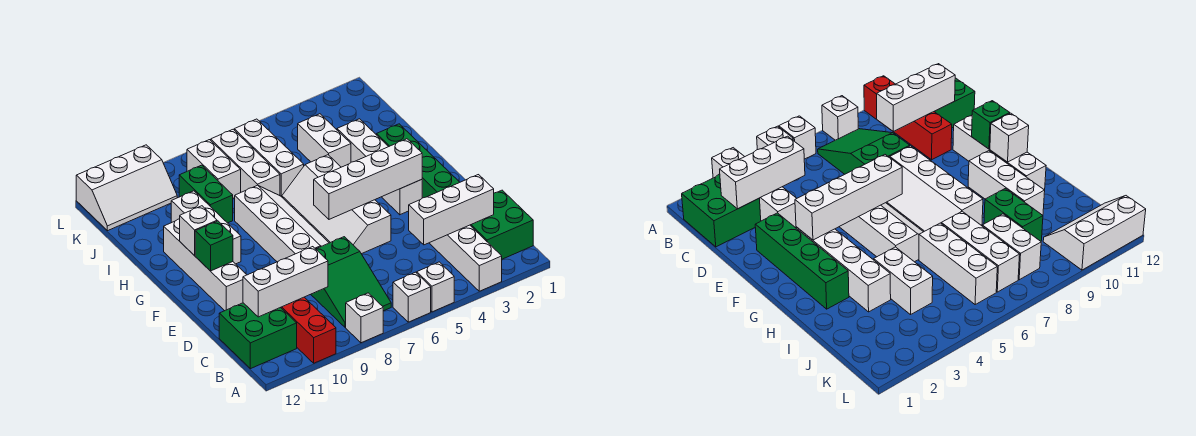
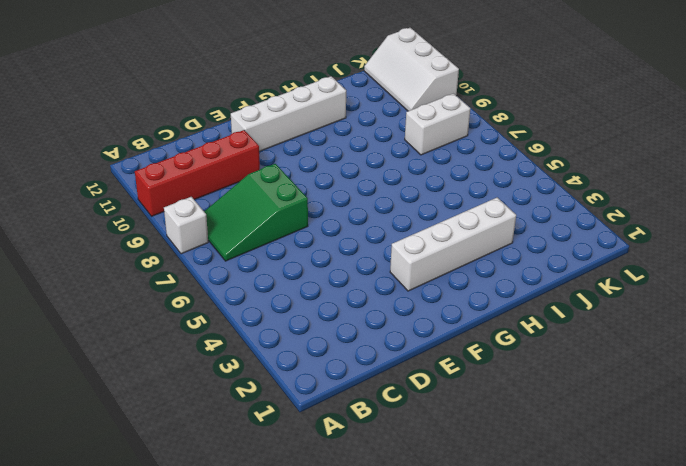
none -> white 1x4 brick [430,225,502,291]
none -> white 1x1 brick [417,262,454,312]
none -> white 1x1 brick [393,272,431,322]

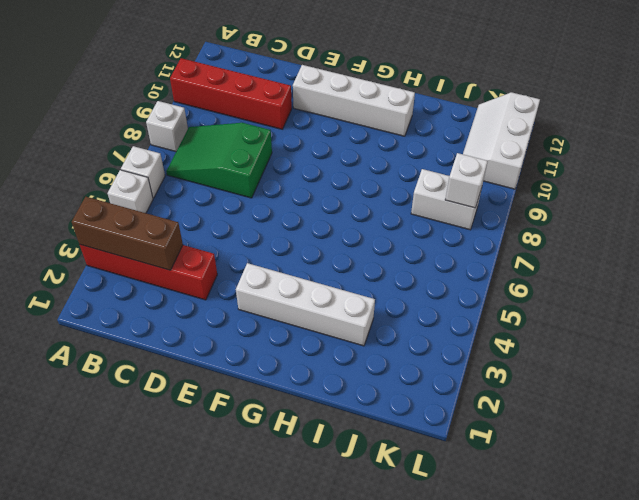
red 1x4 brick [80,245,217,300] -> white 1x4 brick [430,225,502,291]
brown 1x3 brick [72,197,183,270] -> white 1x3 brick [409,175,494,245]
white 1x1 brick [445,153,488,208] -> white 1x1 brick moved to [180,206,217,256]
none -> green 2x2 brick [470,190,533,259]
none -> green 2x2 brick [219,303,297,369]
none -> green 1x4 brick [377,124,460,198]

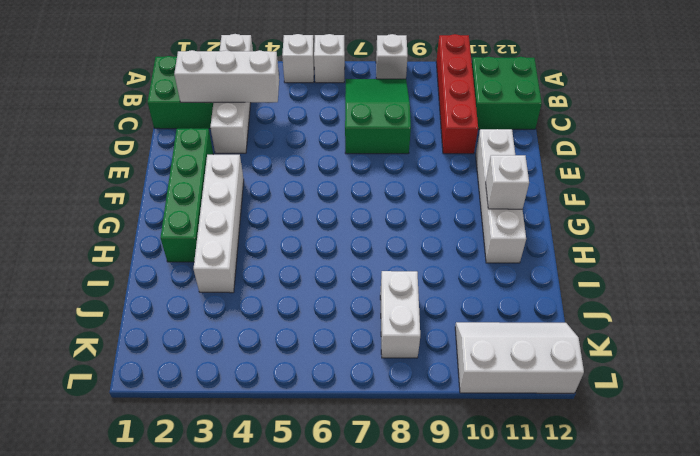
none -> white 2x4 slope [282,155,391,254]
none -> white 2x4 slope [235,185,329,262]
none -> white 1x3 brick [171,191,241,264]

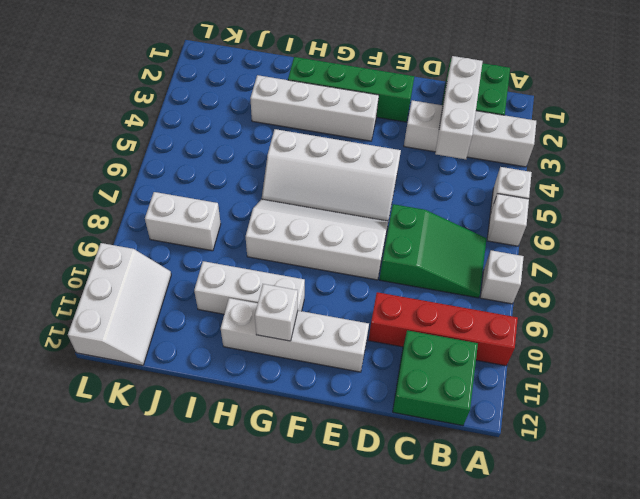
none -> white 1x2 brick [298,114,351,167]
none -> white 1x3 brick [234,119,304,197]
none -> white 1x3 brick [211,129,280,196]

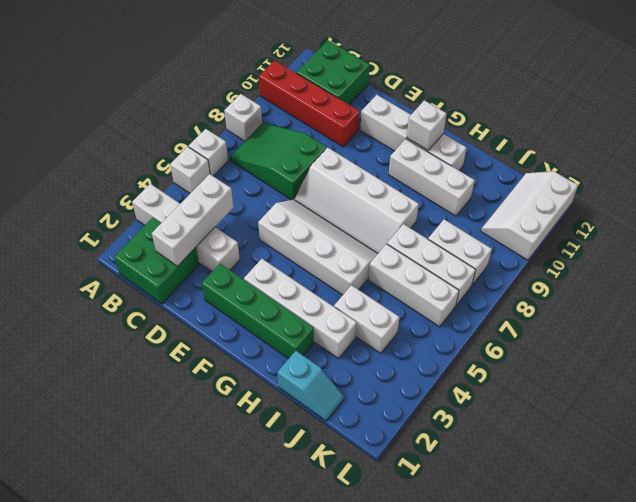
cyan 1x2 slope [277,351,344,421] -> none
none -> green 1x2 brick [179,165,233,223]
none -> white 1x3 brick [243,247,328,317]
none -> white 1x4 brick [314,139,422,219]

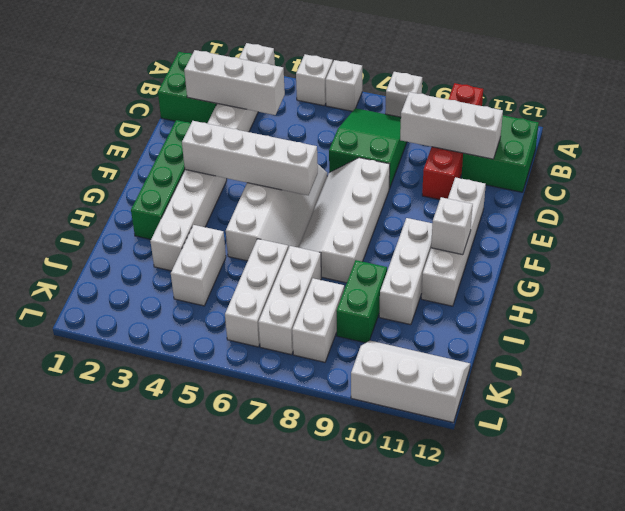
none -> green 1x1 brick [195,221,233,271]

